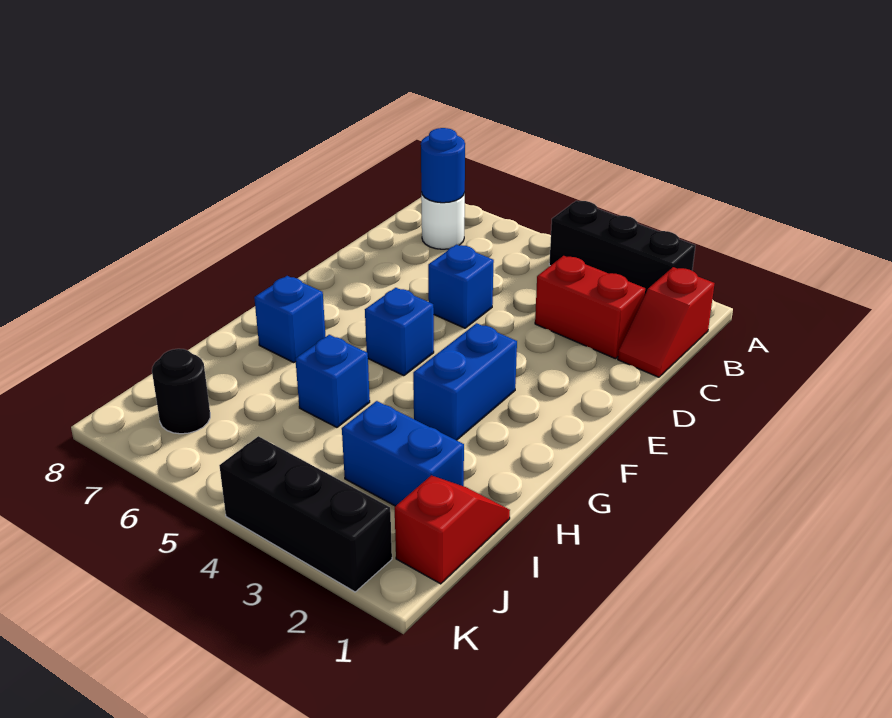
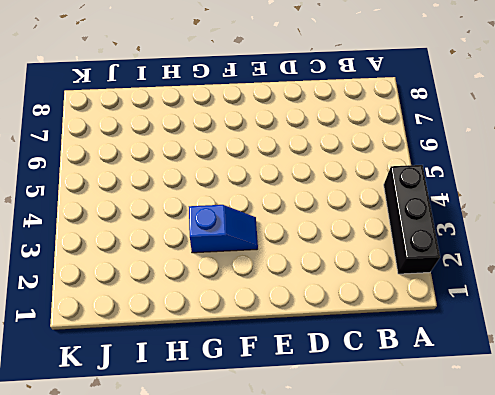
blue 1x2 slope [189,205,258,253] -> blue 1x2 brick [413,323,517,440]
none -> red 1x2 slope [618,267,715,377]
none -> white 1x1 round brick [421,192,465,249]
none -> red 1x2 brick [535,256,645,359]

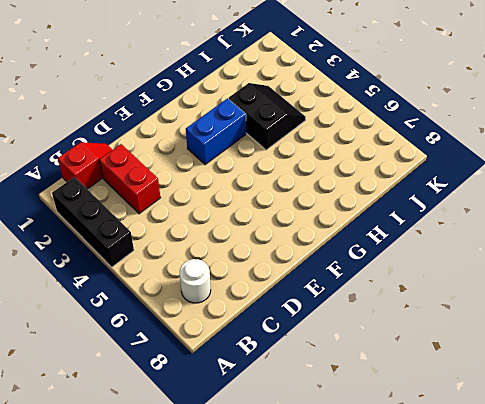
black 2x2 slope [229,83,306,150] -> blue 1x2 brick [342,401,464,506]
none -> blue 1x1 brick [428,245,494,328]
none -> blue 1x1 brick [365,288,434,376]
none -> blue 1x1 brick [254,276,326,363]

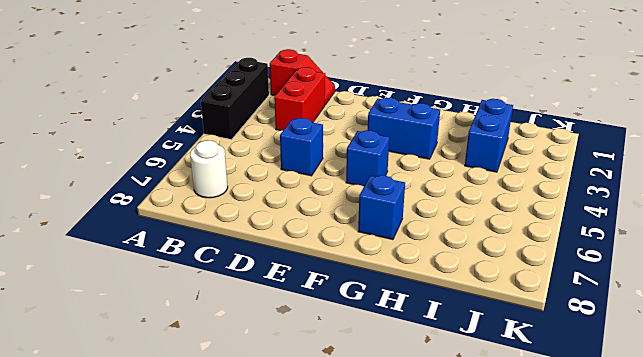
none -> blue 1x1 brick [295,335,370,427]
none -> red 1x2 slope [395,475,510,584]
none -> black 1x1 round brick [152,349,210,434]

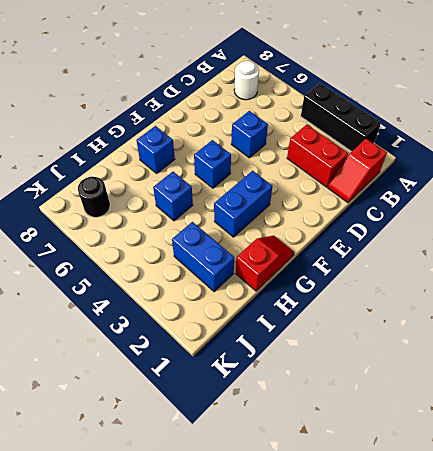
red 1x2 slope [236,235,294,291] -> red 1x2 slope moved to [395,475,510,584]
none -> black 1x3 brick [219,436,392,592]
none -> blue 1x1 round brick [421,128,465,203]

